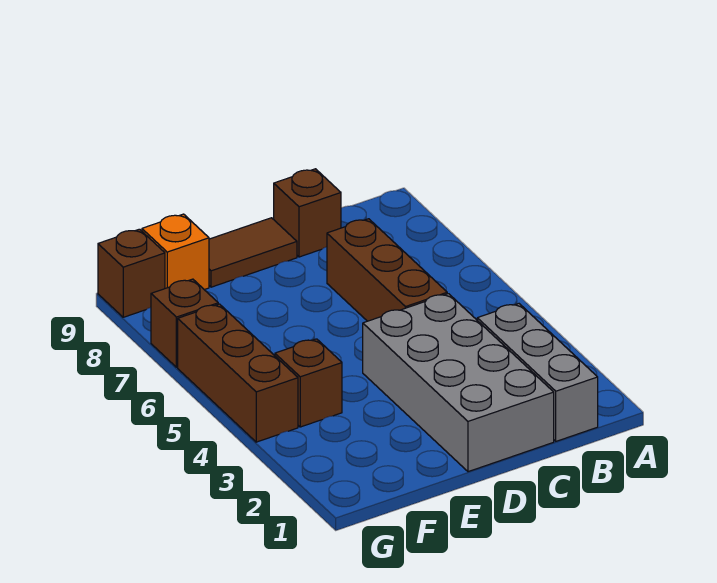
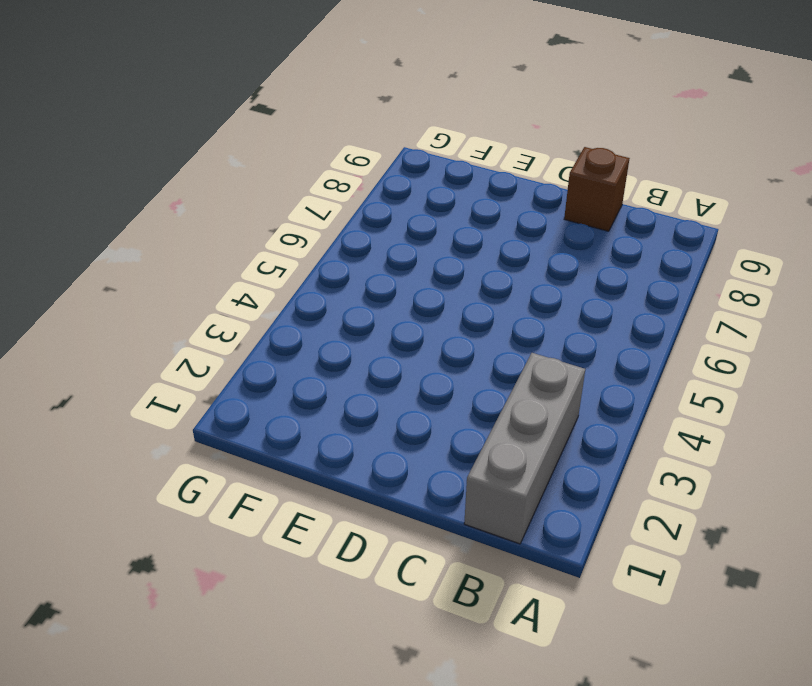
none -> grey 2x4 brick [363,294,554,472]
none -> brown 1x3 brick [327,219,447,321]

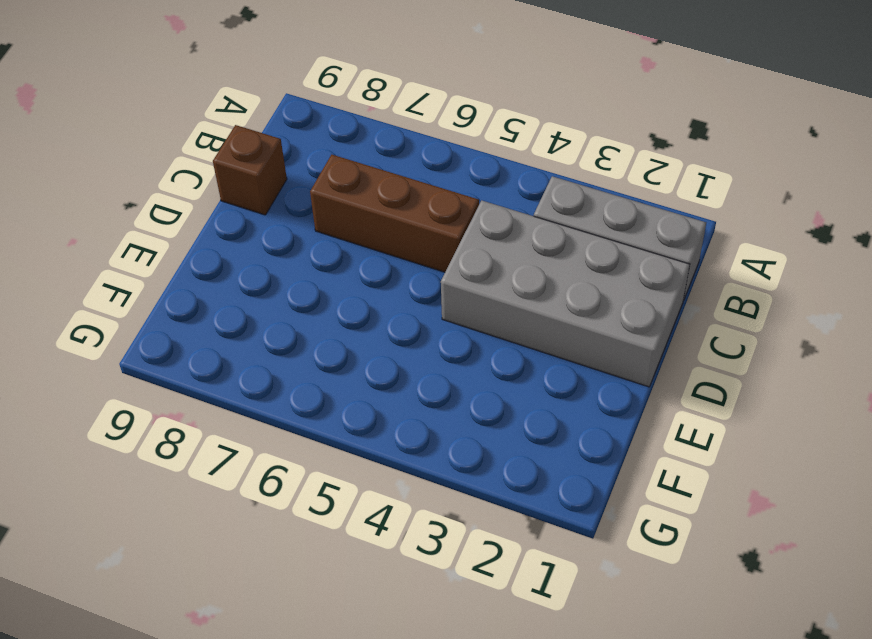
none -> brown 1x2 tile [209,218,297,287]
none -> brown 1x1 brick [275,339,342,427]

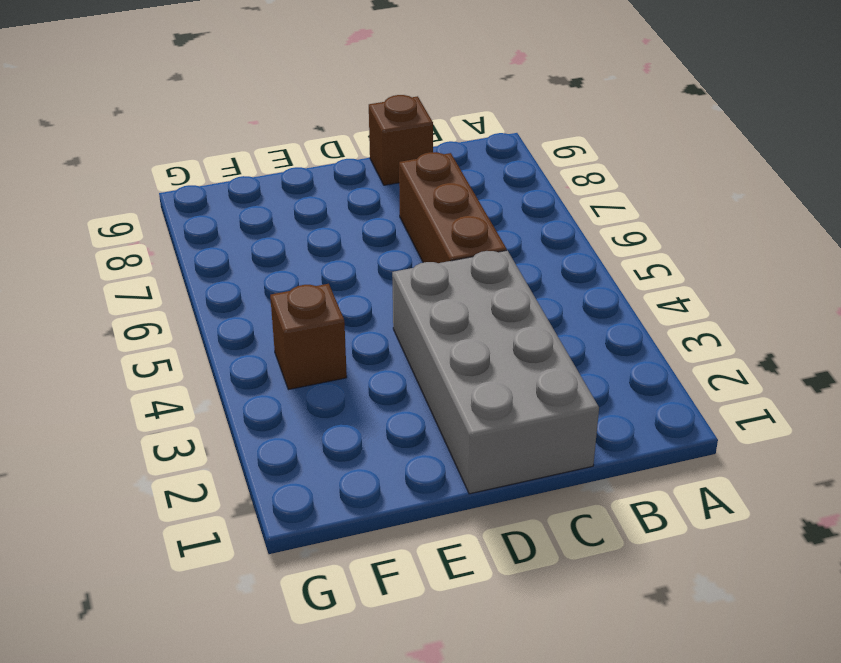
none -> grey 1x3 brick [477,304,598,441]
none -> brown 1x2 tile [209,218,297,287]

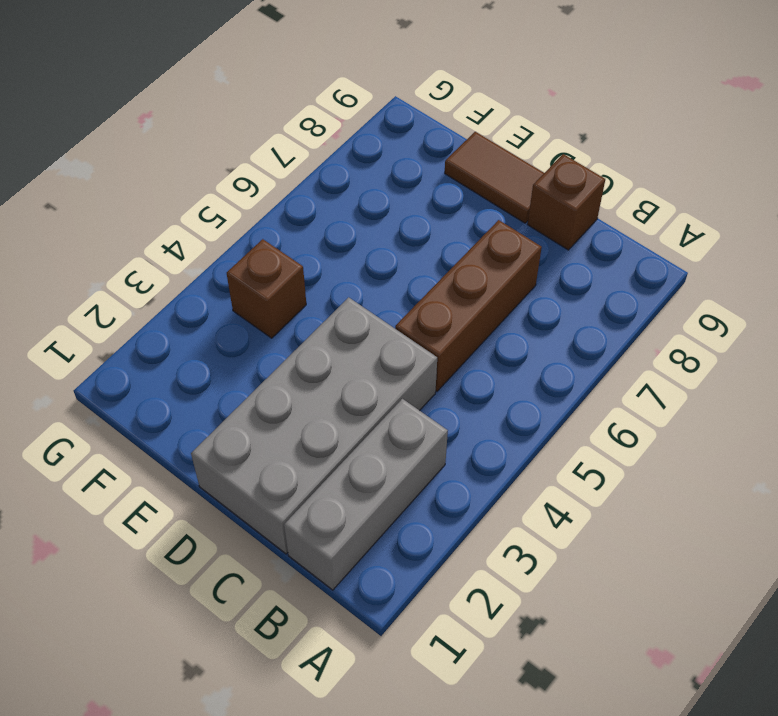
none -> orange 1x1 brick [142,214,209,290]
none -> brown 1x3 brick [178,304,298,442]

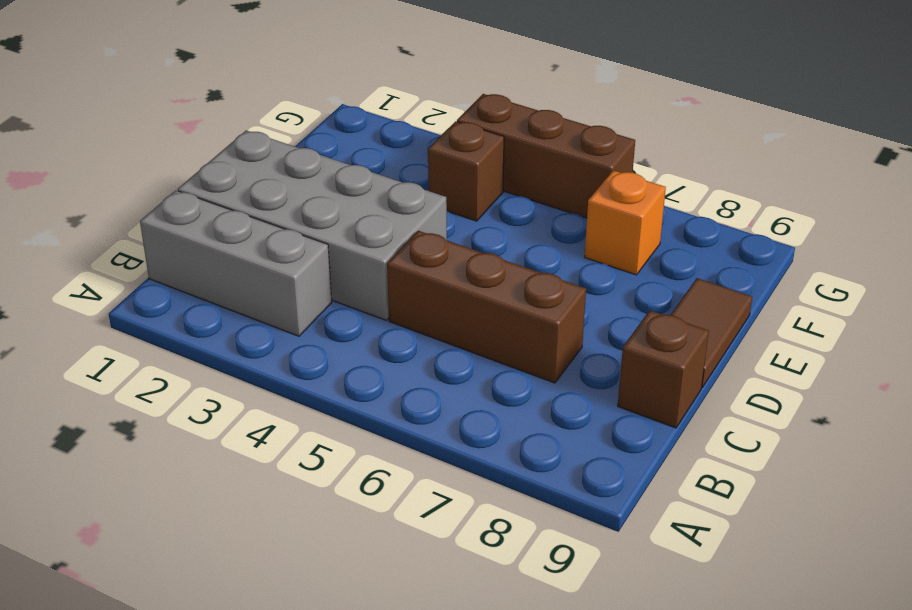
orange 1x1 brick [585,171,666,275] -> orange 1x1 brick moved to [142,214,209,290]
none -> brown 1x1 brick [151,279,218,367]
none -> brown 1x1 brick [98,229,165,317]

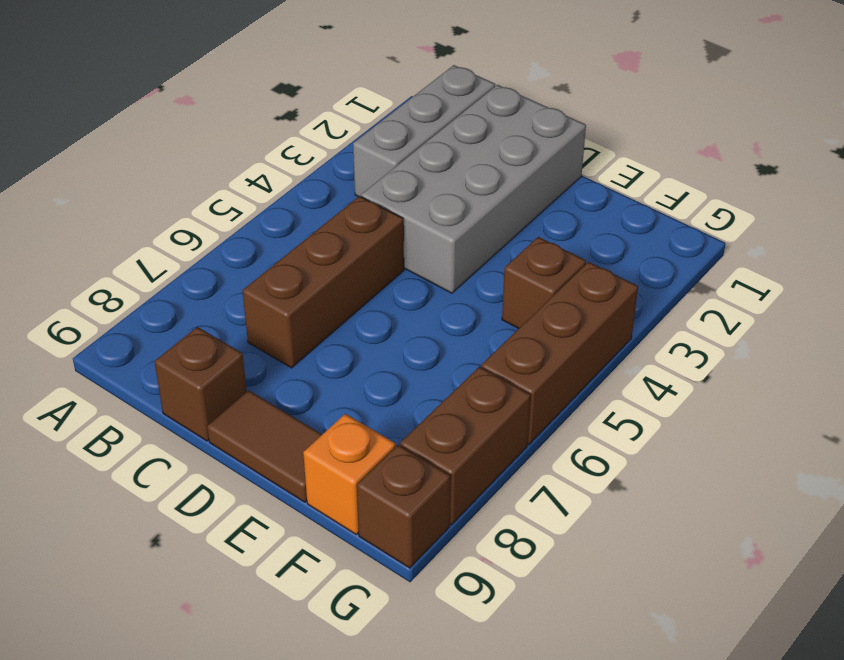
brown 1x2 brick [400,367,531,525] -> brown 1x1 brick [151,279,218,367]

